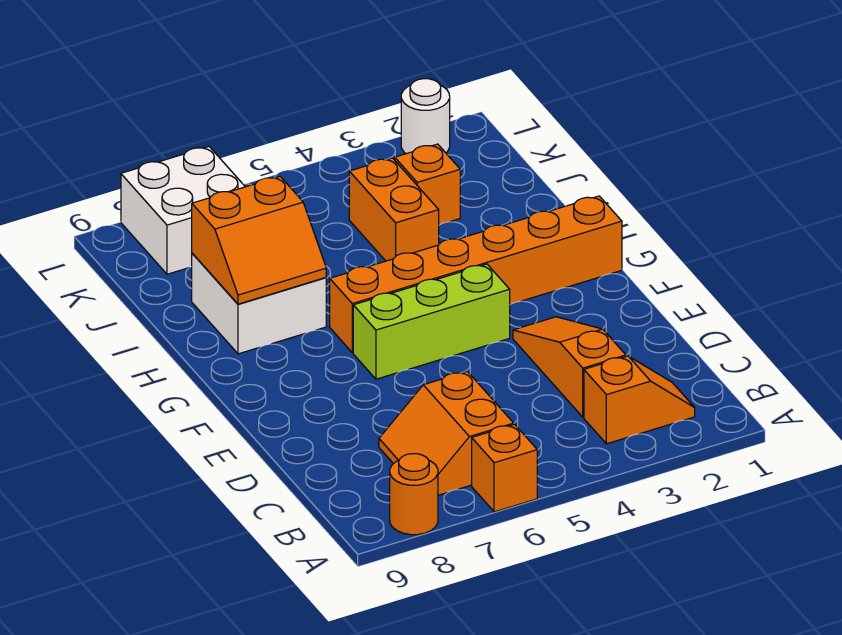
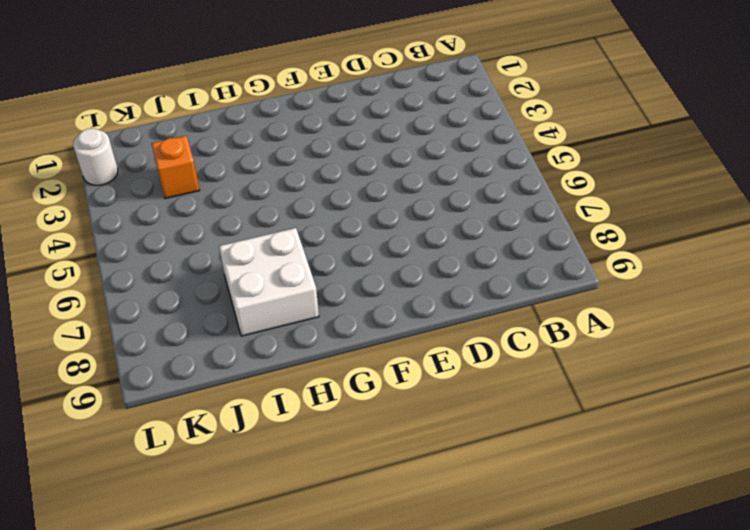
none -> orange 1x1 brick [472,424,537,512]
none -> orange 1x1 round brick [390,454,438,535]
none -> orange 1x2 slope [584,356,695,444]

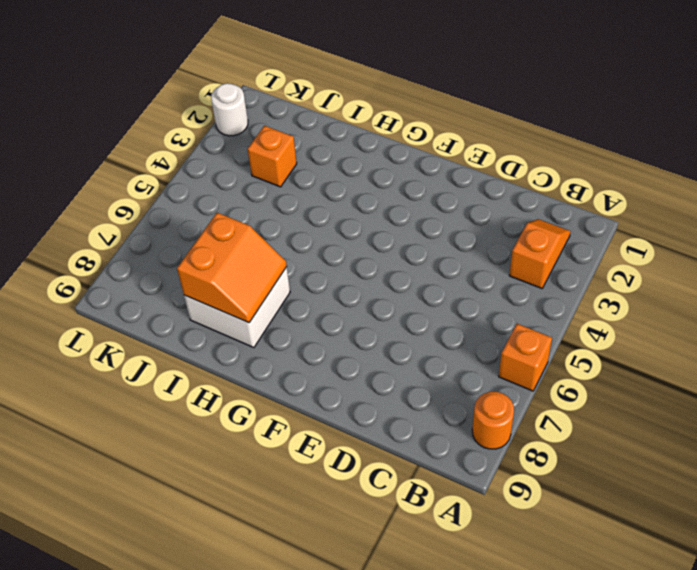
none -> orange 2x2 slope [379,371,514,495]
none -> orange 1x3 slope [513,317,626,417]
none -> lime 1x3 brick [353,264,510,379]

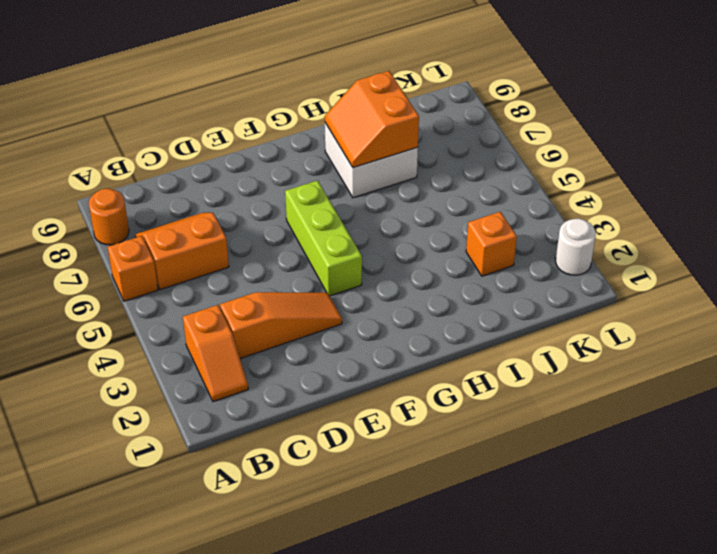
none -> orange 1x6 brick [330,196,622,353]
none -> orange 1x2 brick [349,158,439,261]
none -> white 2x2 brick [121,147,245,274]

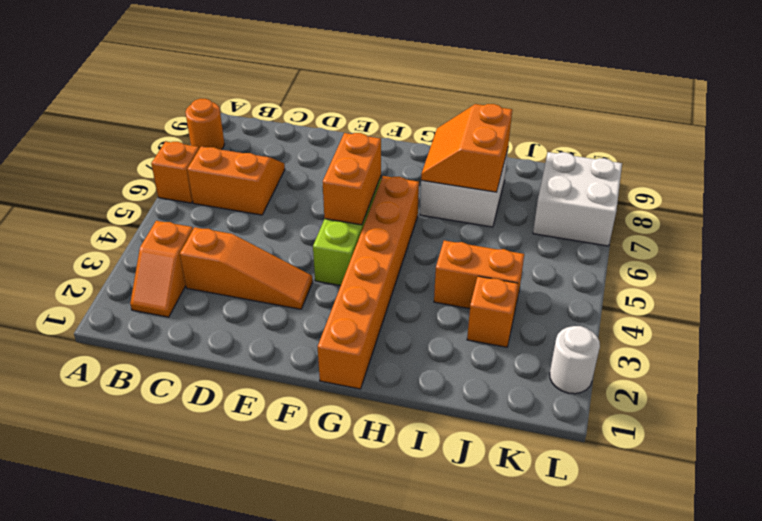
orange 1x2 brick [323,133,381,225] -> none

